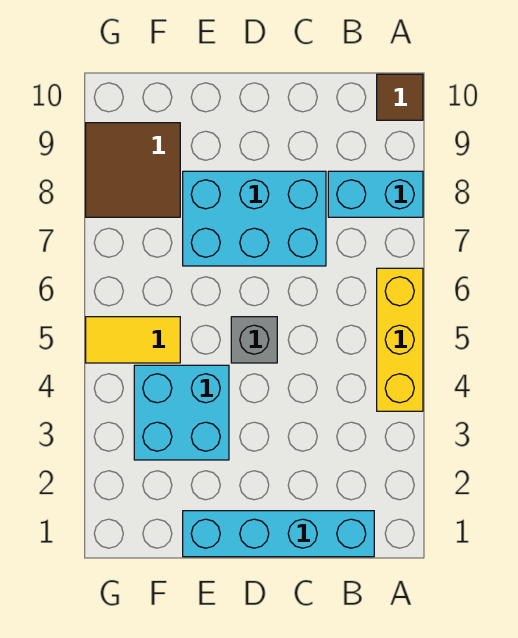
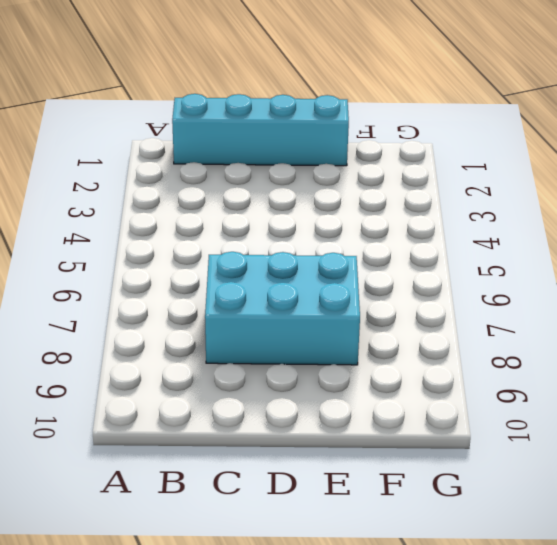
none -> yellow 1x3 brick [377,268,423,411]
none -> cyan 1x2 brick [328,171,423,217]

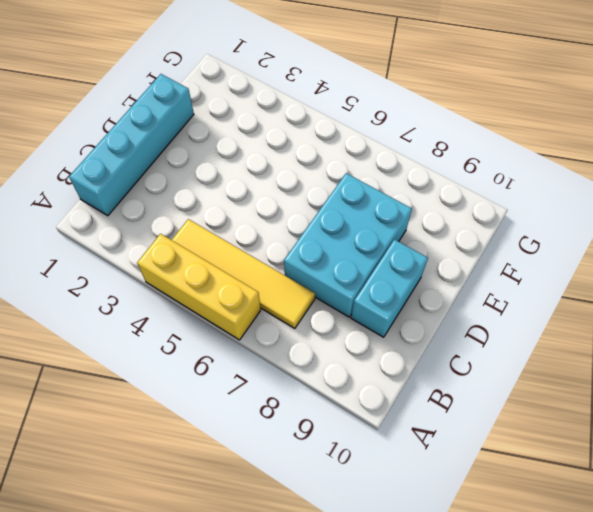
yellow 1x4 tile [172,219,315,329] -> none
cyan 1x2 brick [351,239,428,337] -> cyan 1x2 brick moved to [328,171,423,217]
none -> brown 1x1 tile [377,74,423,120]
none -> grey 1x1 brick [231,317,277,363]

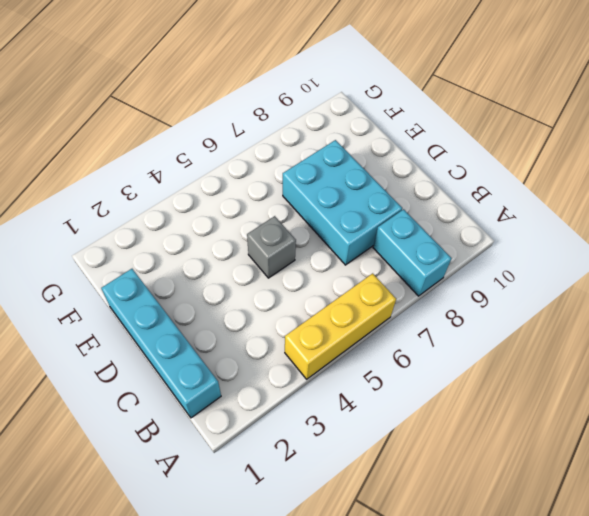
none -> brown 1x1 tile [377,74,423,120]
none -> cyan 2x2 brick [134,365,229,460]

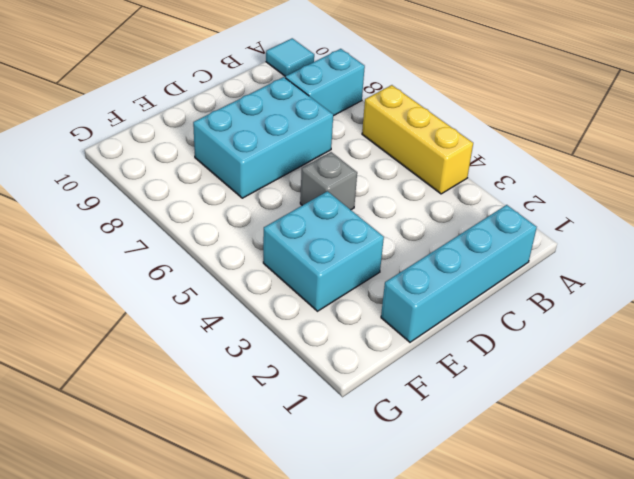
cyan 1x1 tile [266,38,314,76] -> brown 1x1 tile [377,74,423,120]
none -> yellow 1x2 tile [86,317,180,363]
none -> brown 2x2 tile [86,123,180,217]

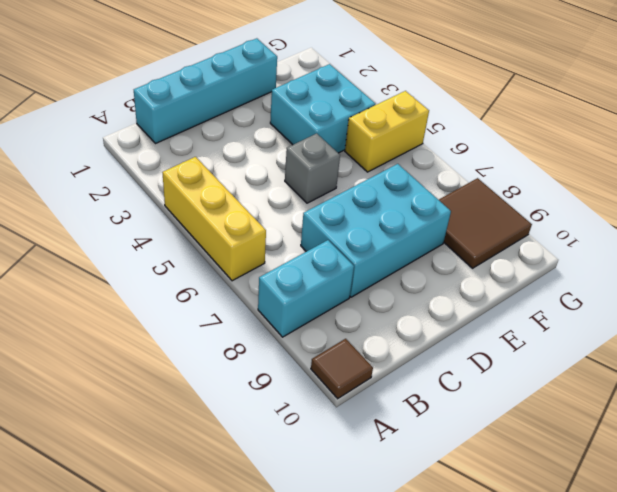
yellow 1x2 brick [345,91,429,172] -> yellow 1x2 tile [86,317,180,363]

